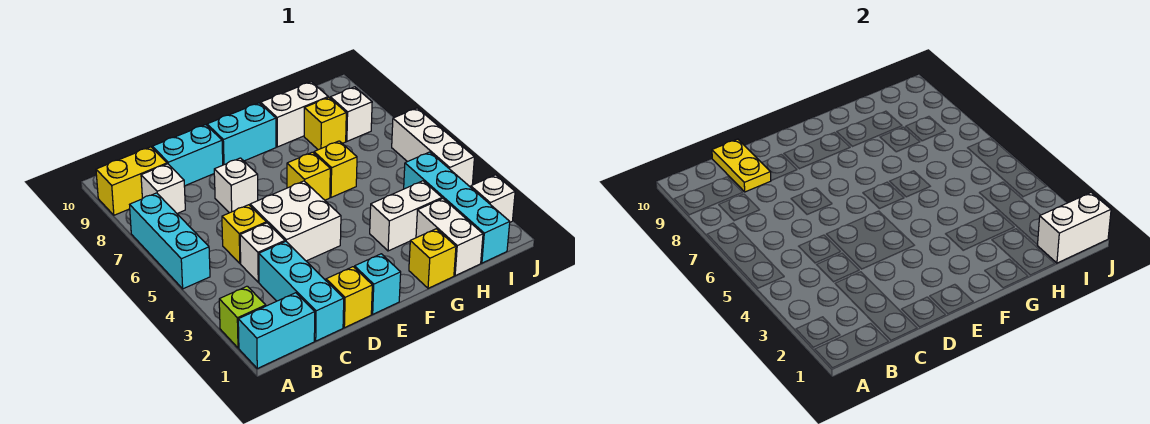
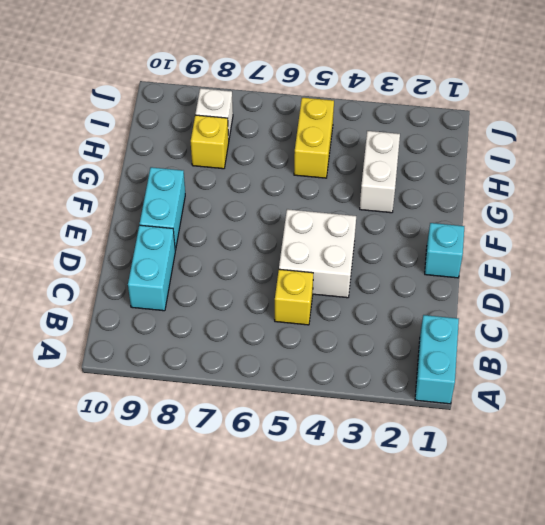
yellow 1x2 brick [294,98,334,178] -> yellow 1x2 brick moved to [96,147,167,215]
none -> lime 1x1 brick [219,286,266,348]
none -> cyan 1x3 brick [130,193,210,289]
none -> white 1x1 brick [141,164,185,213]

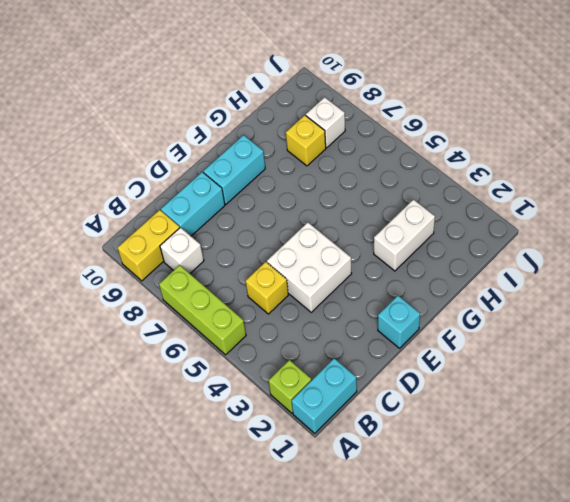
lime 1x3 brick [159,265,246,355] -> cyan 1x3 brick [130,193,210,289]
none -> cyan 1x3 brick [259,241,344,341]
none -> white 1x1 brick [240,223,285,282]
none -> yellow 1x1 brick [326,267,372,328]

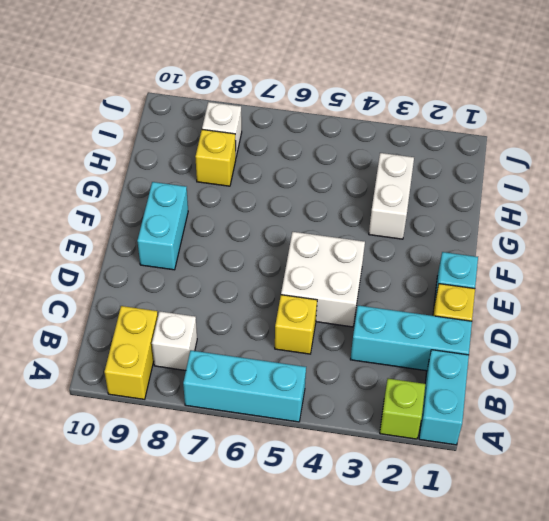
none -> white 1x1 brick [240,223,285,282]
none -> cyan 1x2 brick [152,125,223,186]
none -> white 1x1 brick [214,158,258,213]

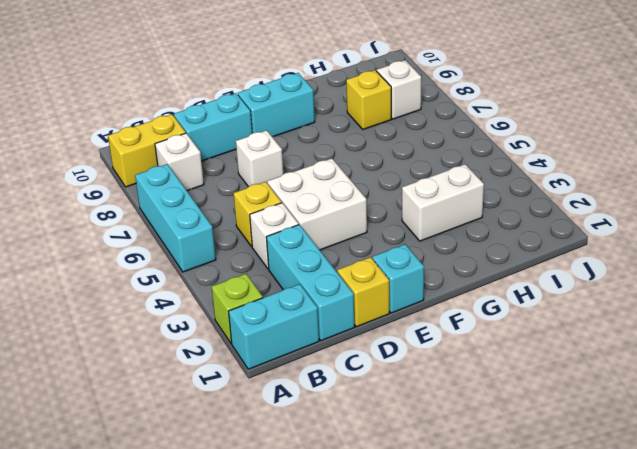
none -> yellow 1x1 brick [287,152,330,200]
none -> yellow 1x1 brick [409,229,456,288]
none -> yellow 1x1 brick [314,141,357,197]

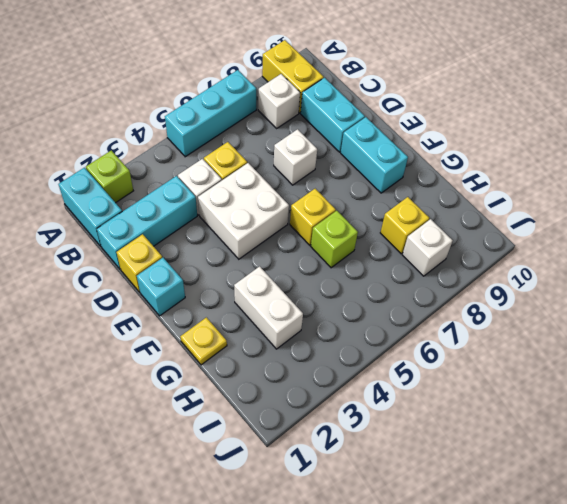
yellow 1x1 plate [180,317,227,365] -> yellow 1x1 brick [409,229,456,288]
lime 1x1 brick [311,211,358,268] -> yellow 1x1 brick [314,141,357,197]
none -> white 1x2 brick [261,82,328,147]
none -> white 1x2 brick [416,199,483,276]
none -> cyan 1x4 brick [404,152,510,263]

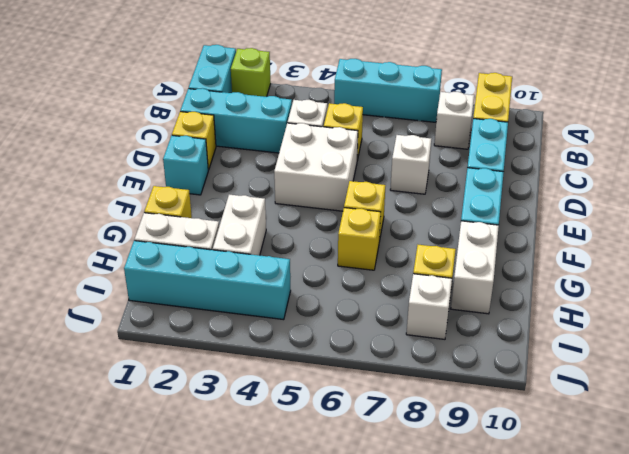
none -> white 1x1 brick [471,175,515,222]
none -> white 1x3 brick [392,108,474,187]
none -> yellow 1x2 plate [712,139,771,192]

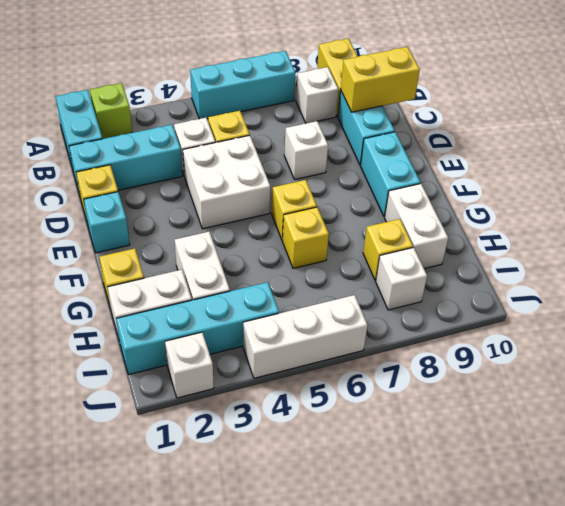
yellow 1x2 brick [341,47,420,112] -> yellow 1x2 plate [712,139,771,192]
none -> white 1x2 brick [1037,193,1111,263]

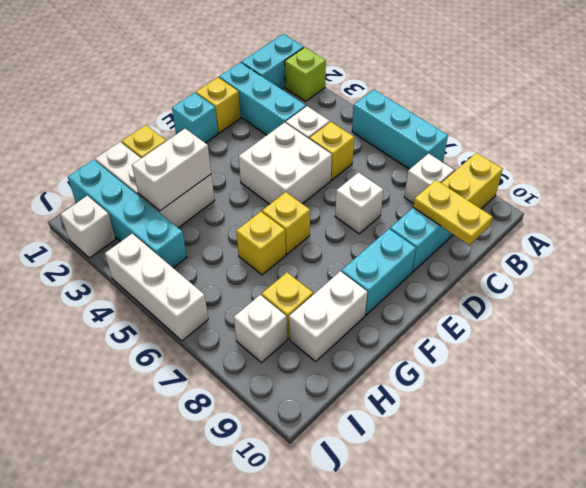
white 1x2 brick [132,129,211,211] -> white 1x2 brick moved to [1037,193,1111,263]

